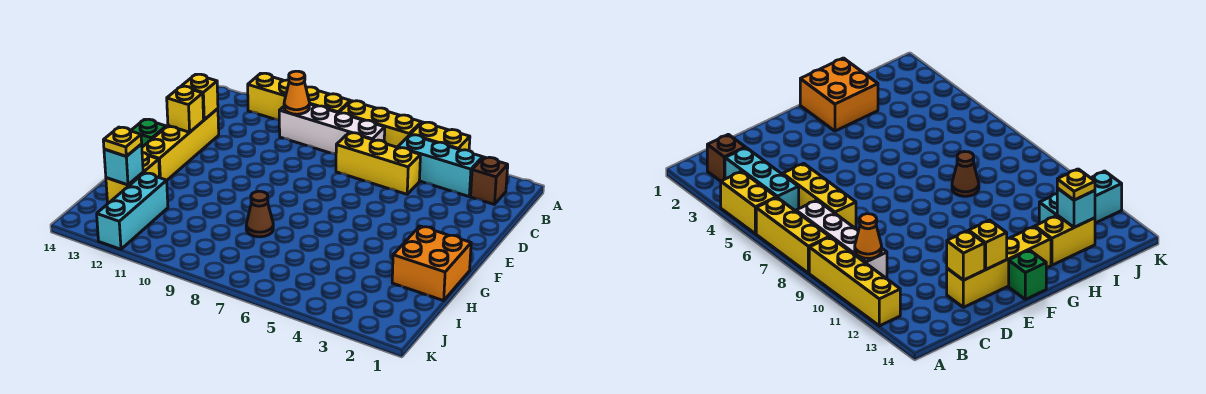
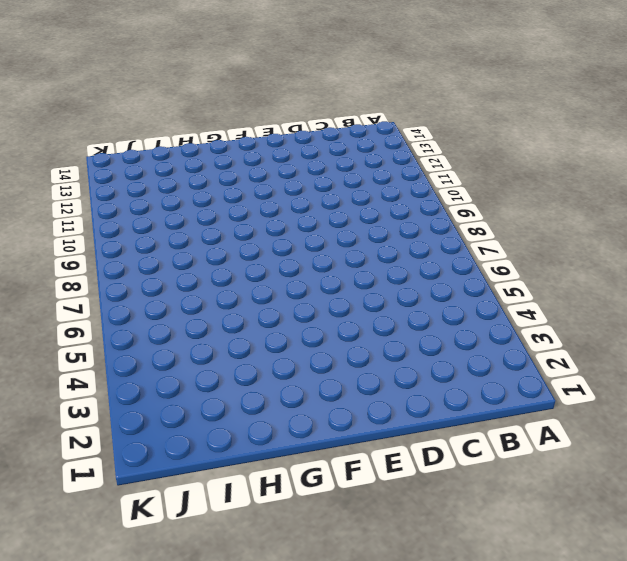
none -> yellow 1x2 brick [411,122,470,150]
none -> yellow 1x3 brick [339,101,421,147]
none -> yellow 1x4 brick [248,73,350,120]

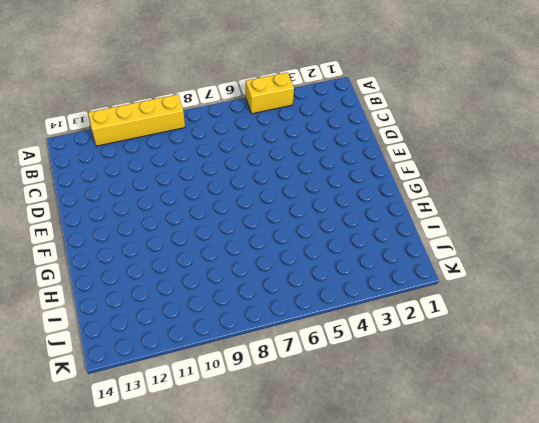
none -> yellow 1x3 brick [339,101,421,147]
none -> brown 1x1 brick [471,157,508,204]
none -> cyan 1x3 brick [398,135,483,196]

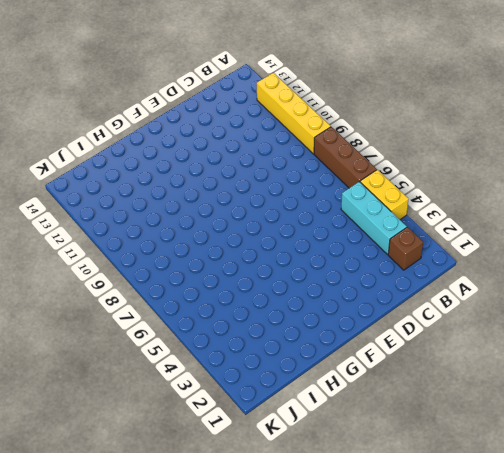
brown 1x3 brick [314,127,377,188] -> yellow 1x3 brick [339,101,421,147]
none -> white 1x4 brick [279,104,385,154]
none -> yellow 1x3 brick [336,133,420,194]
none -> yellow 1x4 brick [142,109,219,180]

